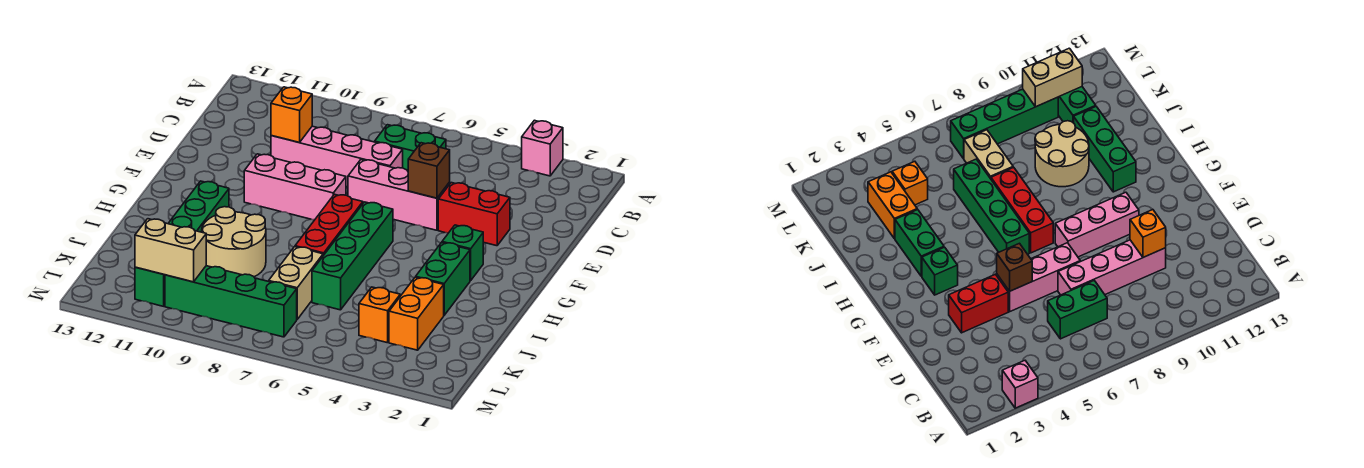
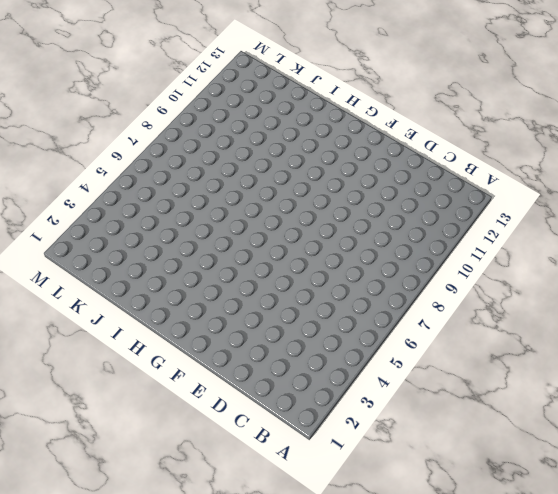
none -> pink 1x1 brick [522,120,563,176]
none -> green 1x2 brick [375,125,446,171]
none -> pink 1x4 brick [271,126,403,187]

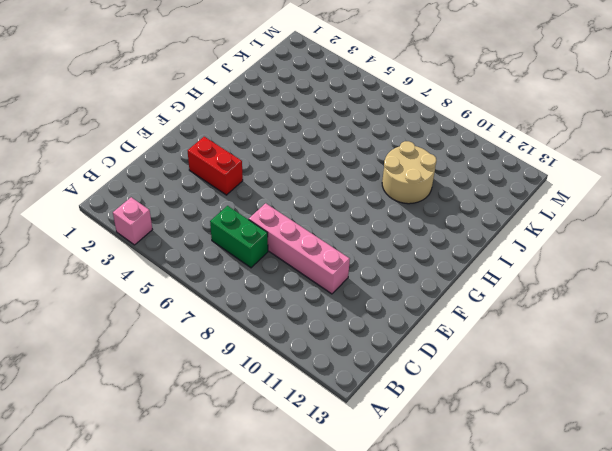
none -> pink 1x3 brick [348,160,450,230]
none -> pink 1x3 brick [244,154,346,220]
none -> green 1x1 brick [442,225,483,281]

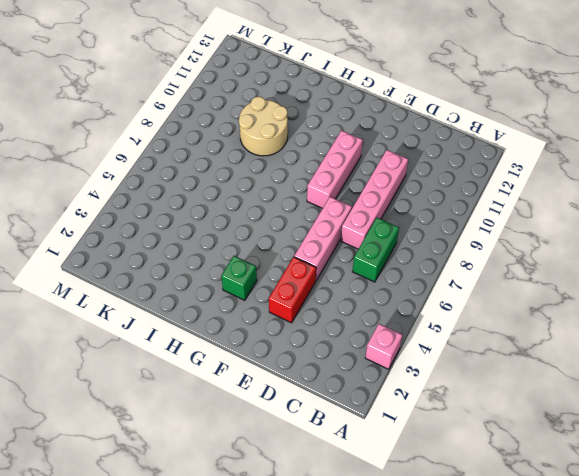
none -> green 1x4 brick [312,202,393,310]
none -> red 1x3 brick [295,194,363,256]
none -> green 1x2 brick [416,242,470,315]

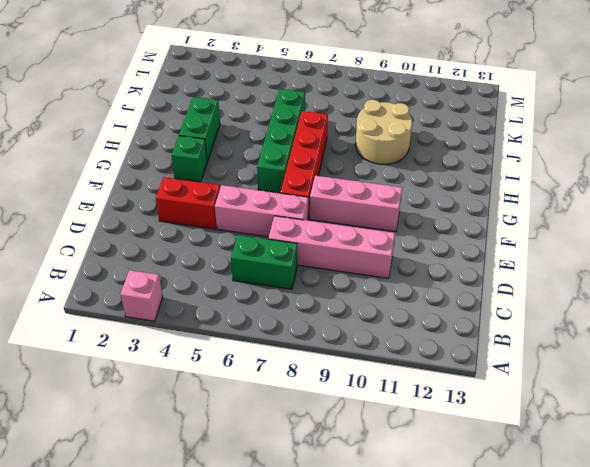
red 1x4 brick [280,111,328,218] -> red 1x3 brick [295,194,363,256]
none -> green 1x3 brick [168,181,229,232]
none -> orange 1x2 brick [389,277,444,350]
none -> tan 1x2 brick [269,247,323,319]

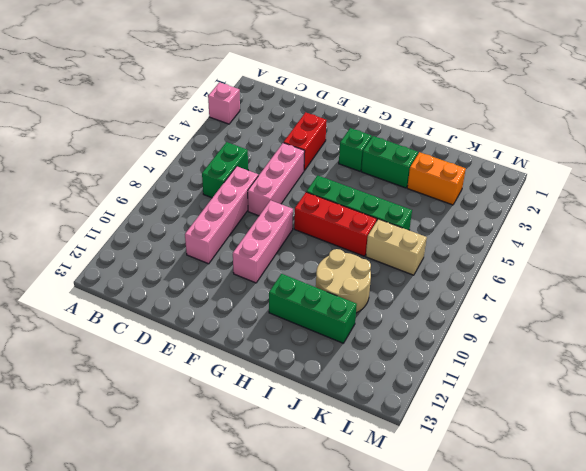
none -> orange 1x1 brick [359,287,400,343]
none -> green 1x2 brick [135,267,165,306]
none -> green 1x4 brick [165,266,297,337]

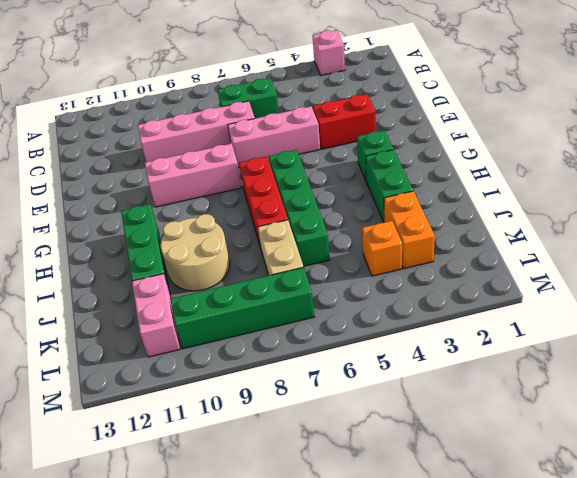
pink 1x2 brick [132,274,180,357] -> green 1x2 brick [135,267,165,306]
none -> orange 1x1 brick [271,87,312,142]
none -> brown 1x1 brick [408,143,450,198]
none -> tan 1x2 brick [135,219,206,282]

